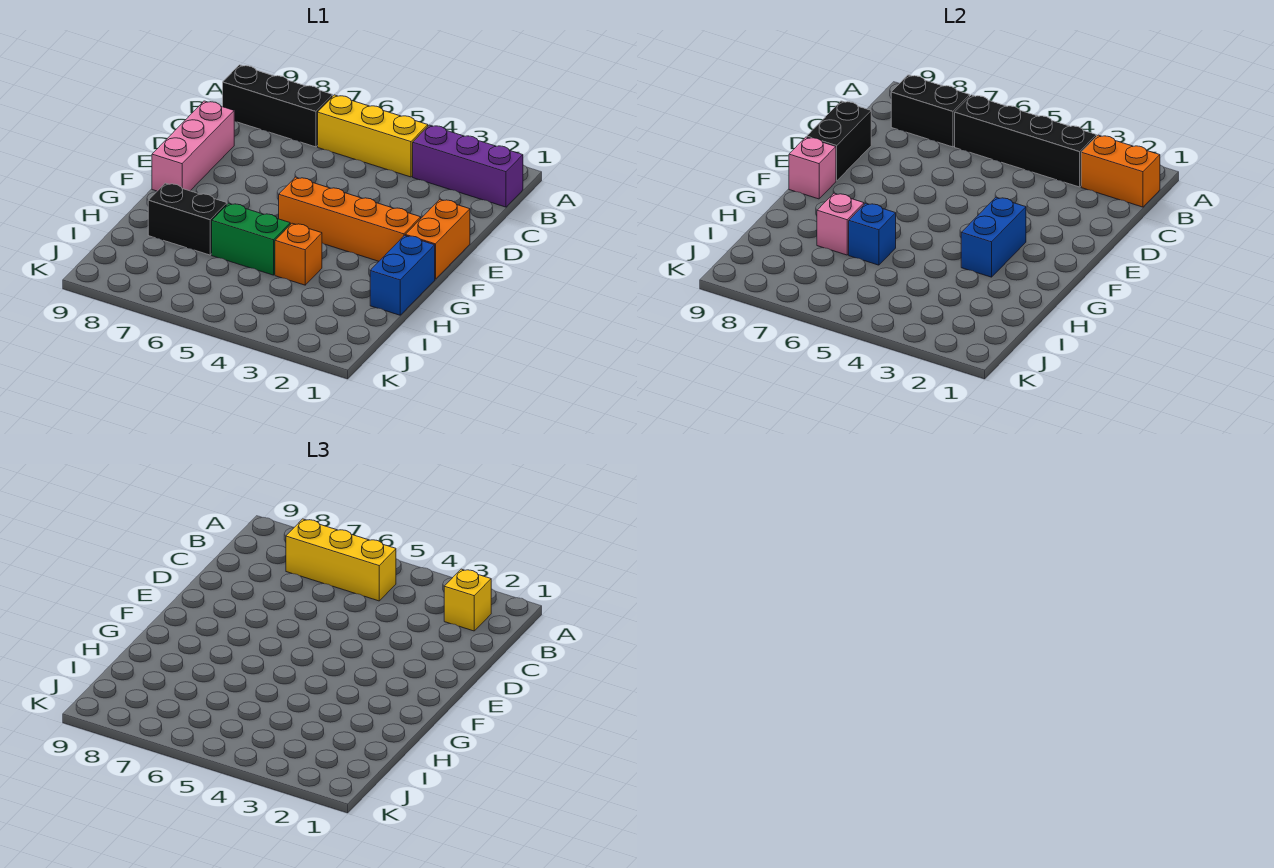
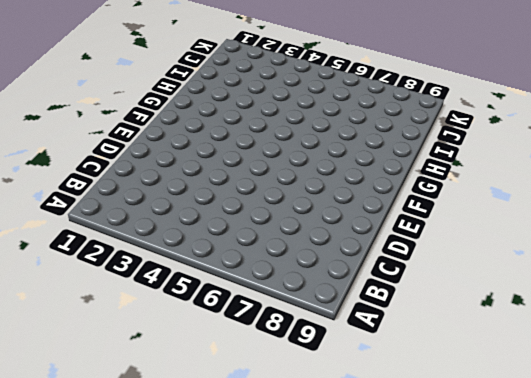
none -> purple 1x3 brick [413,125,523,207]
none -> yellow 1x3 brick [318,95,428,177]
none -> black 1x3 brick [223,65,333,147]

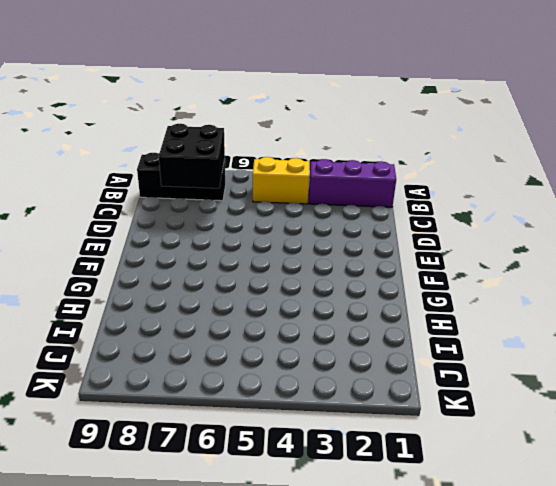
yellow 1x2 brick [253,157,309,204] -> yellow 1x3 brick [318,95,428,177]
black 2x2 brick [159,124,225,188] -> black 1x2 brick [891,75,970,147]
none -> pink 1x3 brick [152,101,234,191]
none -> orange 1x2 brick [405,199,470,279]
none -> orange 1x4 brick [279,177,421,261]

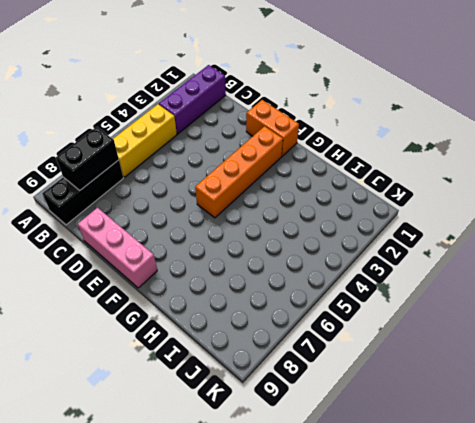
none -> blue 1x2 brick [370,235,435,315]
none -> orange 1x1 brick [275,223,322,285]
none -> green 1x2 brick [212,203,290,275]

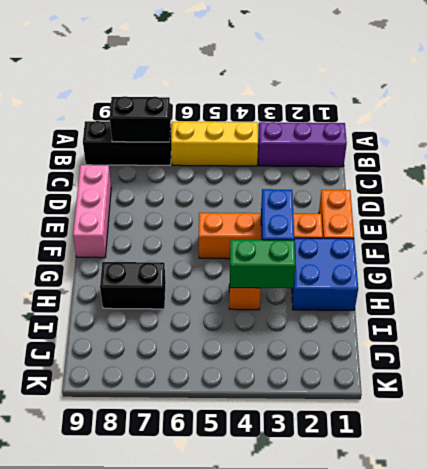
blue 2x2 brick [292,238,358,310] -> blue 1x2 brick [370,235,435,315]
green 1x2 brick [230,240,295,288] -> green 1x2 brick moved to [212,203,290,275]
none -> orange 1x2 brick [1081,135,1160,207]
none -> black 1x4 brick [955,95,1097,187]
none -> black 1x2 brick [807,101,871,181]

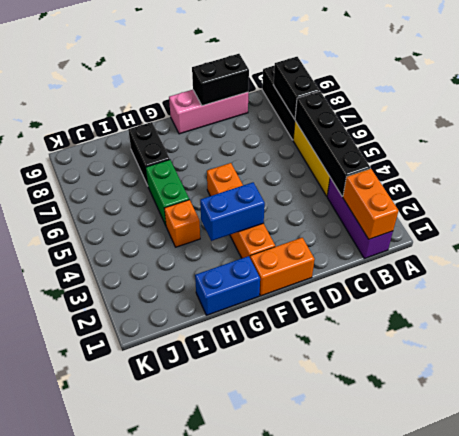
none -> pink 1x1 brick [789,137,836,199]
none -> blue 1x1 brick [849,203,896,265]
none -> pink 1x1 brick [817,193,864,255]

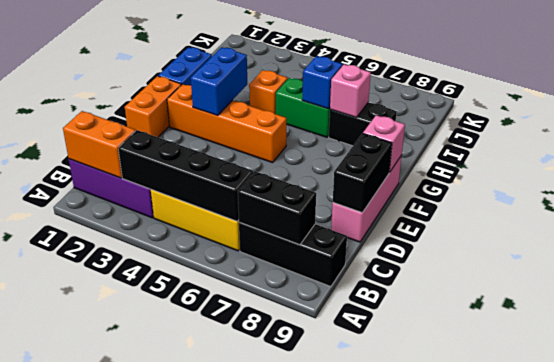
none -> yellow 1x1 brick [444,569,491,631]
none -> yellow 1x3 brick [286,519,396,601]

